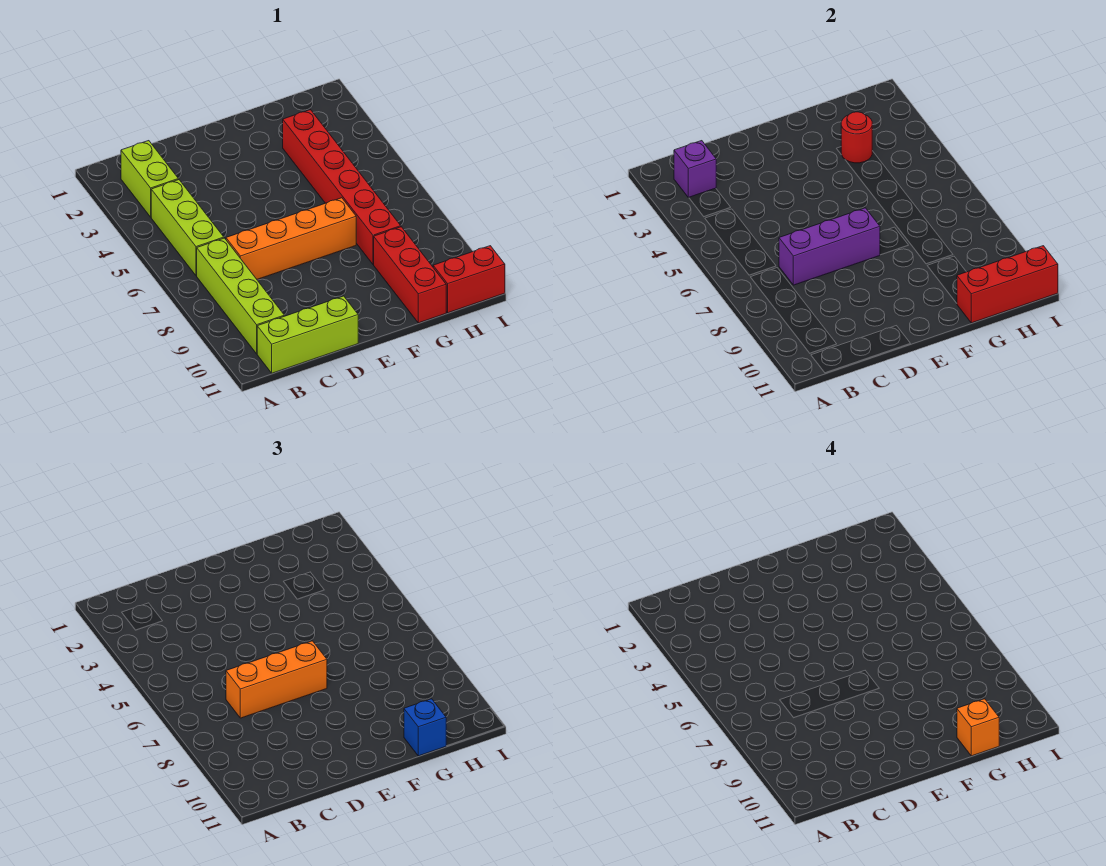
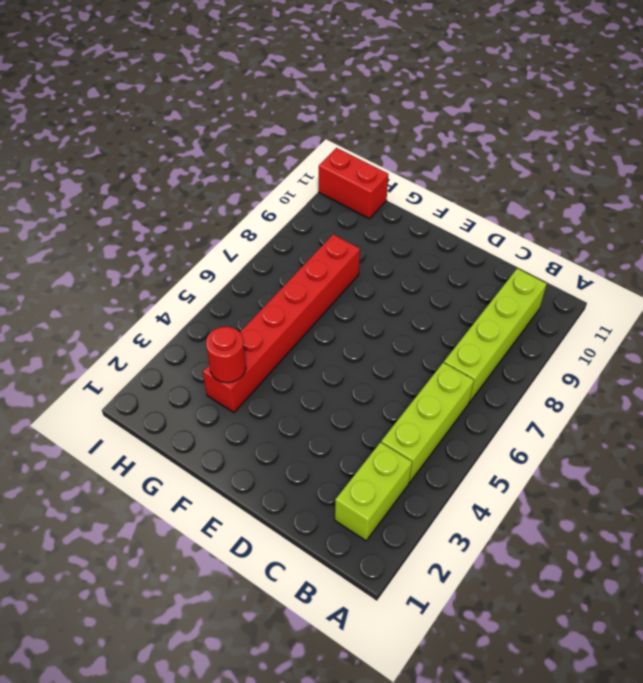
none -> lime 1x3 brick [257,296,358,373]
none -> orange 1x4 brick [226,198,356,280]
none -> red 1x3 brick [374,227,446,323]

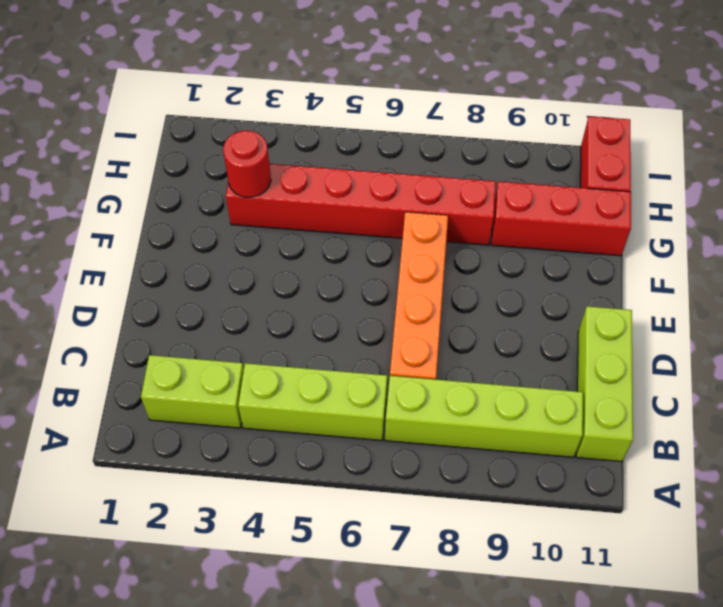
none -> purple 1x1 brick [674,141,716,198]
none -> purple 1x3 brick [779,208,880,285]
none -> red 1x3 brick [957,246,1058,323]

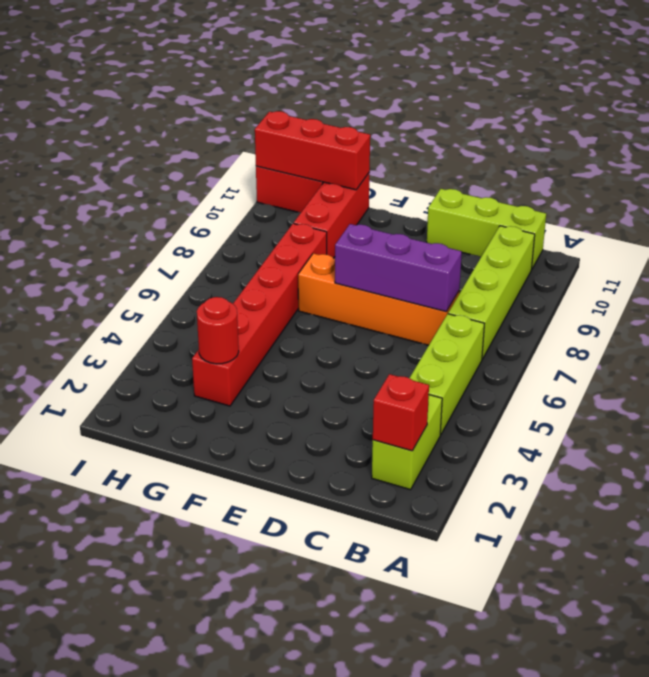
red 1x1 brick [373,374,429,451] -> purple 1x1 brick [674,141,716,198]
none -> orange 1x3 brick [226,641,327,718]
none -> blue 1x1 brick [404,699,446,756]
none -> orange 1x1 brick [957,699,999,756]

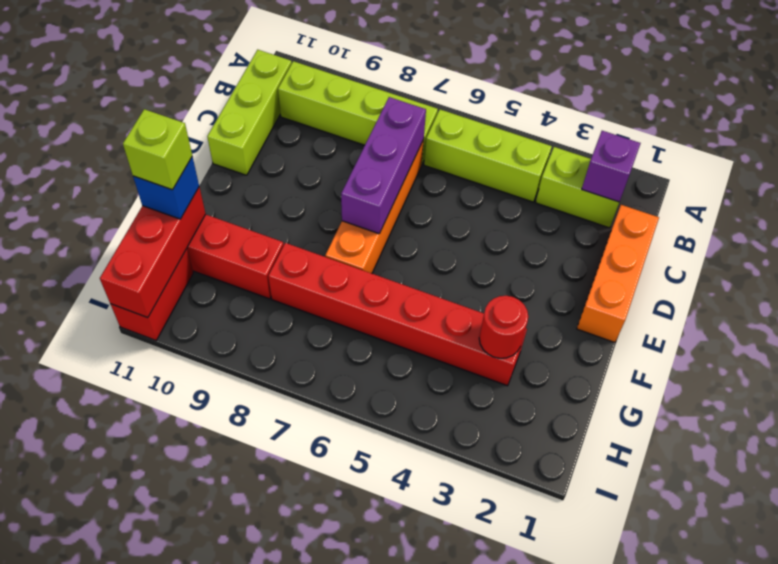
orange 1x3 brick [577,205,659,342] -> orange 1x3 brick moved to [226,641,327,718]
lime 1x1 brick [123,109,192,190] -> orange 1x1 brick [957,699,999,756]

